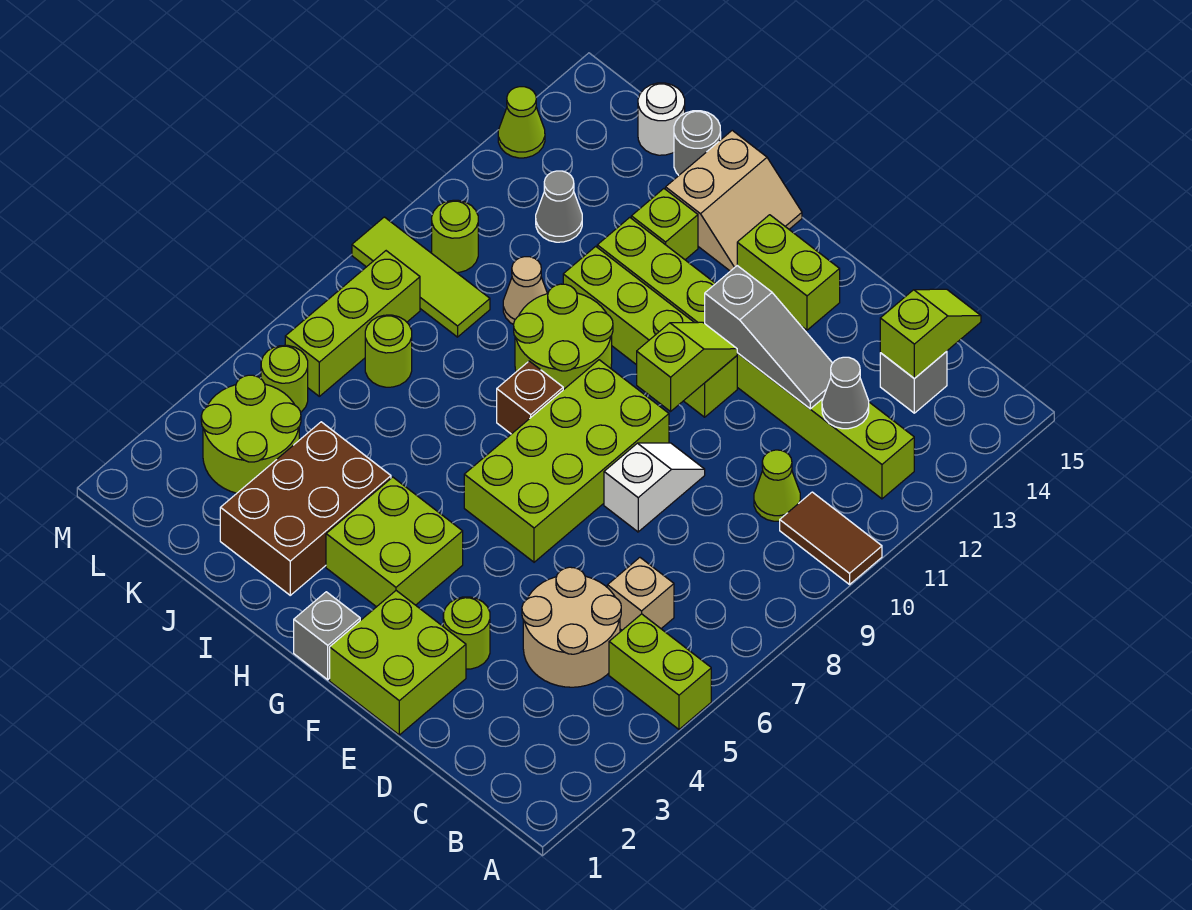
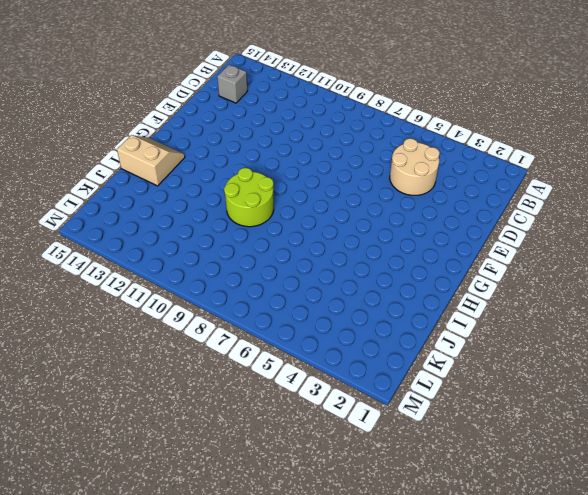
none -> lime 1x2 brick [609,614,711,729]
none -> brown 1x2 tile [780,492,882,584]
none -> lime 1x8 brick [597,218,914,499]
none -> tan 1x1 brick [607,558,674,630]

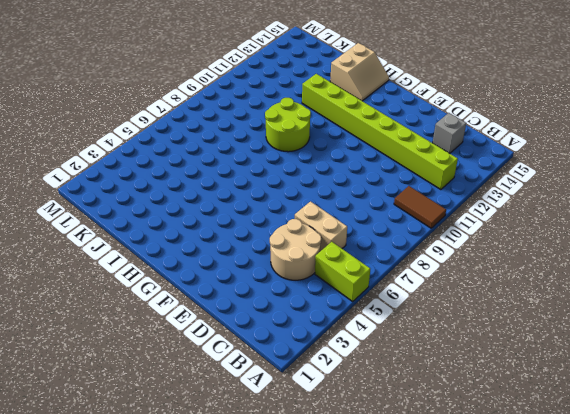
tan 1x2 brick [295,202,347,251] -> tan 1x1 brick [607,558,674,630]
none -> lime 1x1 cone [754,450,801,521]
none -> lime 2x2 brick [330,591,466,735]
none -> lime 1x1 round brick [443,597,490,669]
none -> white 1x2 slope [604,443,705,532]

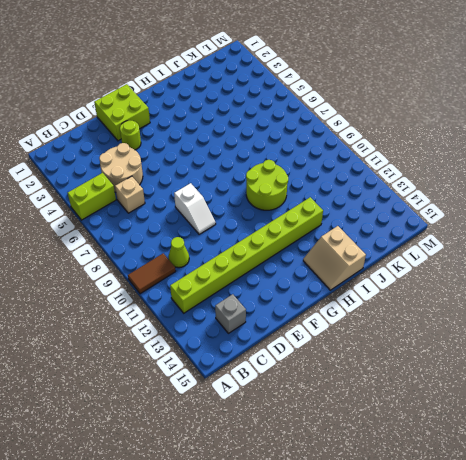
none -> lime 2x4 brick [464,360,669,562]
none -> lime 1x4 brick [563,246,737,417]
none -> lime 1x2 brick [737,215,840,330]
none -> grey 1x1 brick [294,592,360,680]

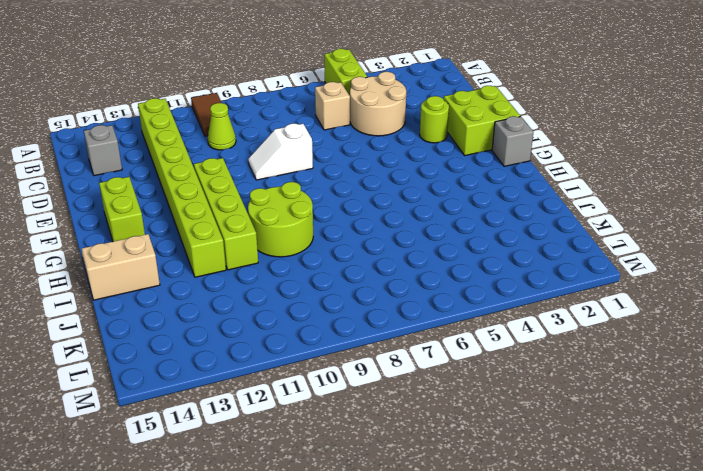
none -> lime 2x4 brick [464,360,669,562]
none -> lime 2x2 brick [326,477,463,607]
none -> brown 1x1 brick [497,361,563,434]
none -> brown 2x3 brick [220,422,391,595]

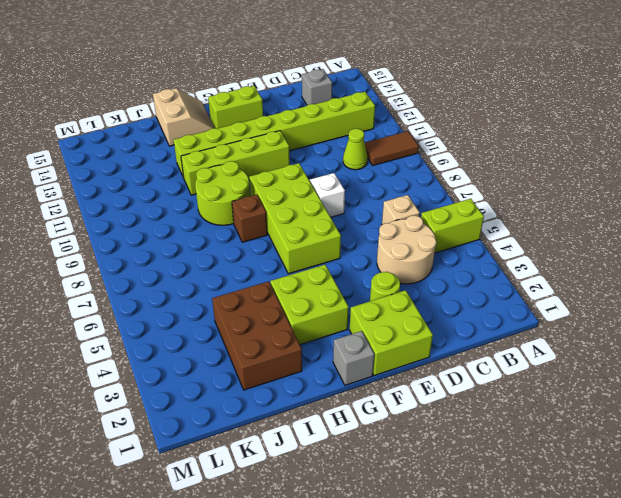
none -> lime 1x1 brick [631,189,698,260]
none -> tan 1x1 cone [503,257,547,325]
none -> grey 1x1 round brick [674,111,721,175]
none -> lime 2x2 round brick [201,375,301,493]

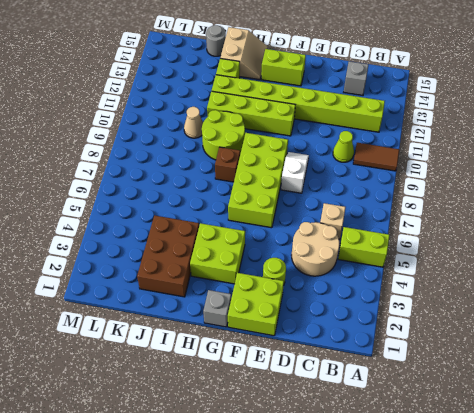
none -> lime 2x2 round brick [201,375,301,493]
none -> lime 1x1 round brick [365,315,412,387]
none -> lime 1x3 tile [352,217,490,337]
none -> grey 1x1 cone [536,171,582,242]

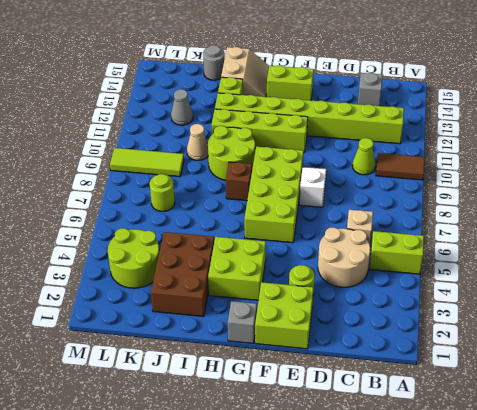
none -> white 1x1 round brick [638,83,685,155]
none -> lime 1x1 round brick [261,345,308,412]
none -> lime 1x3 brick [285,251,420,396]
none -> lime 1x1 round brick [432,200,478,273]

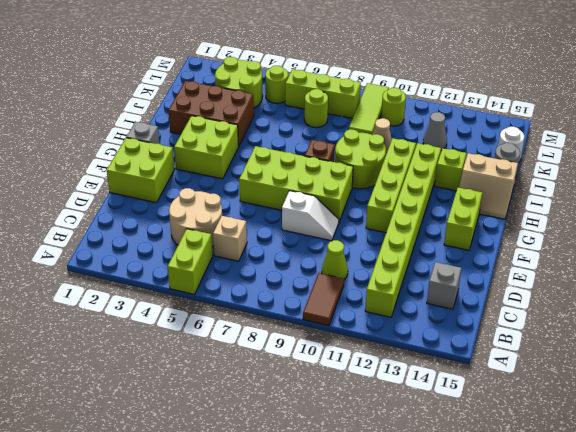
none -> lime 1x1 round brick [443,597,490,669]
none -> lime 1x1 cone [498,87,545,158]
none -> grey 1x1 cone [822,357,869,429]
none -> lime 1x2 slope [880,289,981,379]

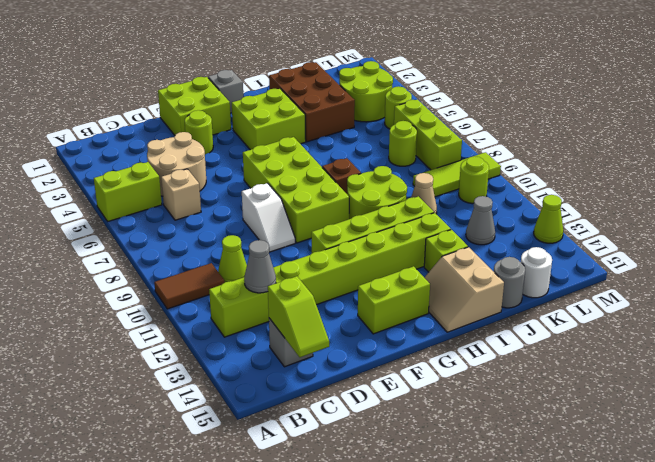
none -> grey 1x3 slope [705,266,833,409]
none -> lime 1x2 slope [637,322,737,411]

